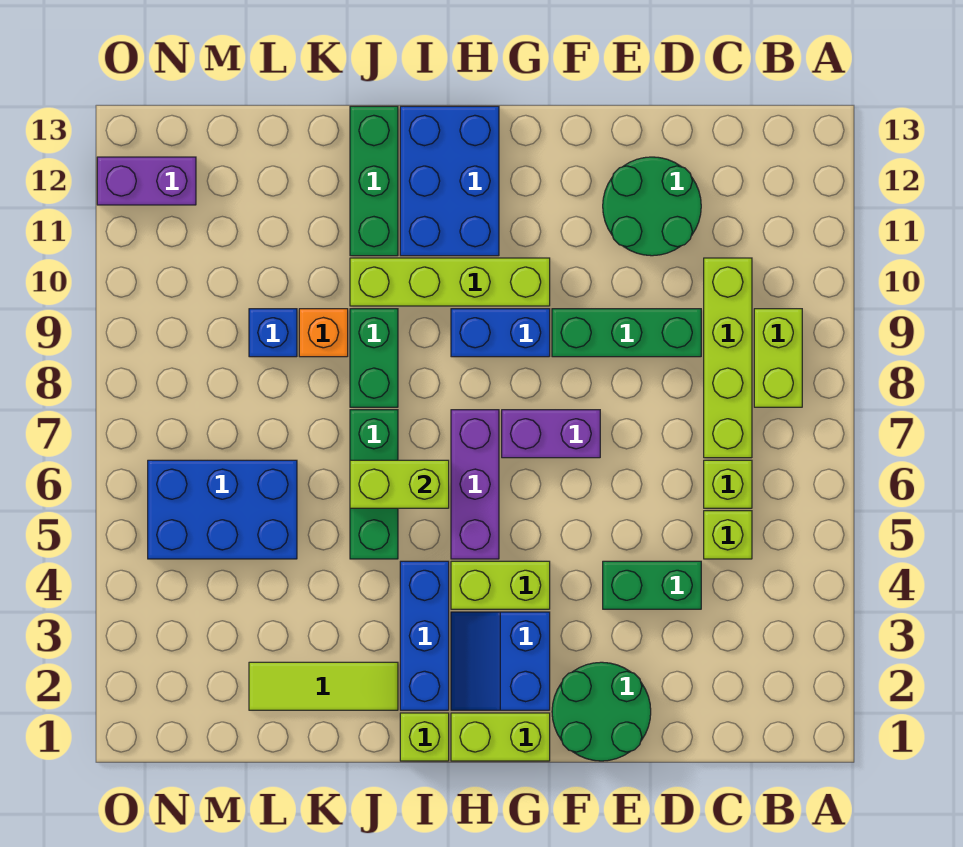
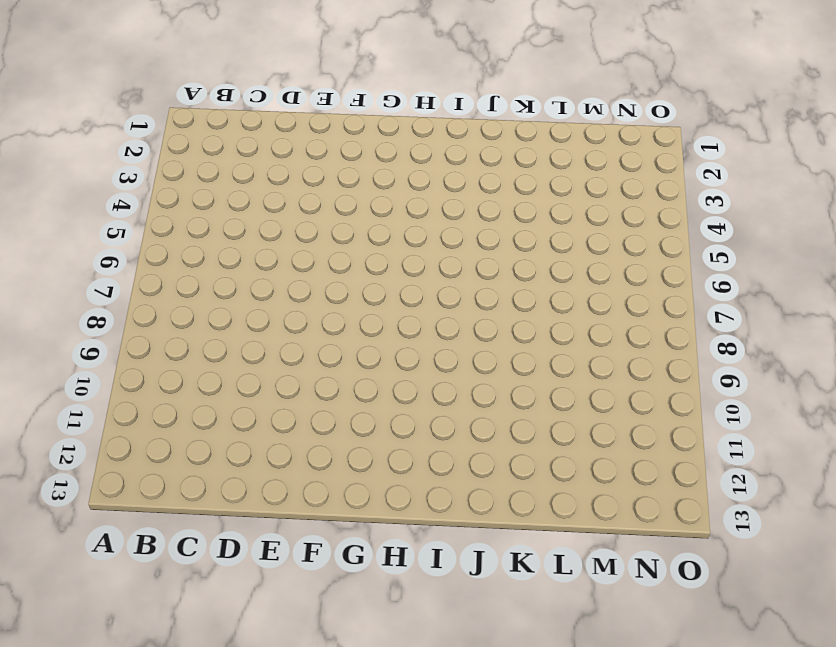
none -> lime 1x2 brick [754,309,802,407]
none -> lime 1x1 brick [704,511,752,559]
none -> lime 1x1 brick [704,460,752,508]

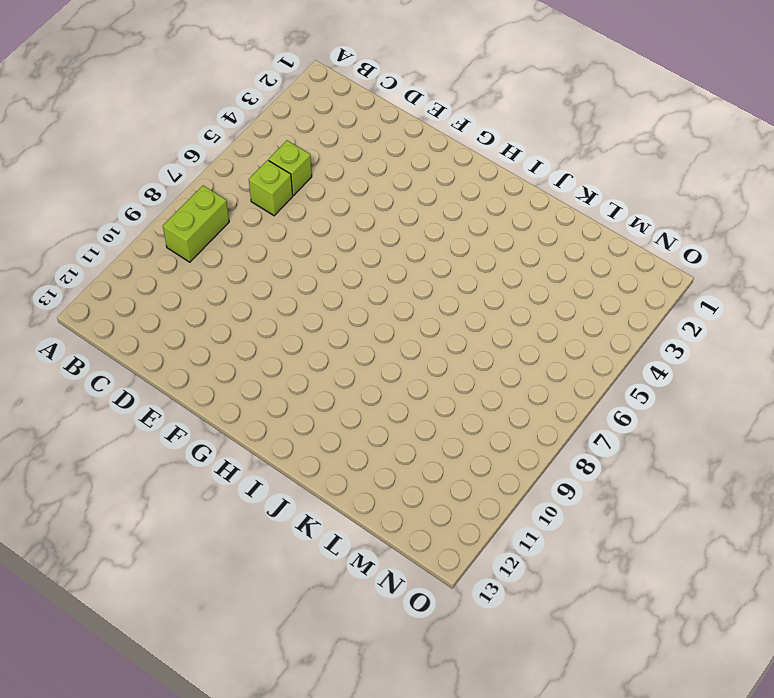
none -> lime 1x4 brick [704,258,752,458]
none -> green 1x2 brick [603,561,701,609]
none -> green 1x3 brick [552,309,701,357]

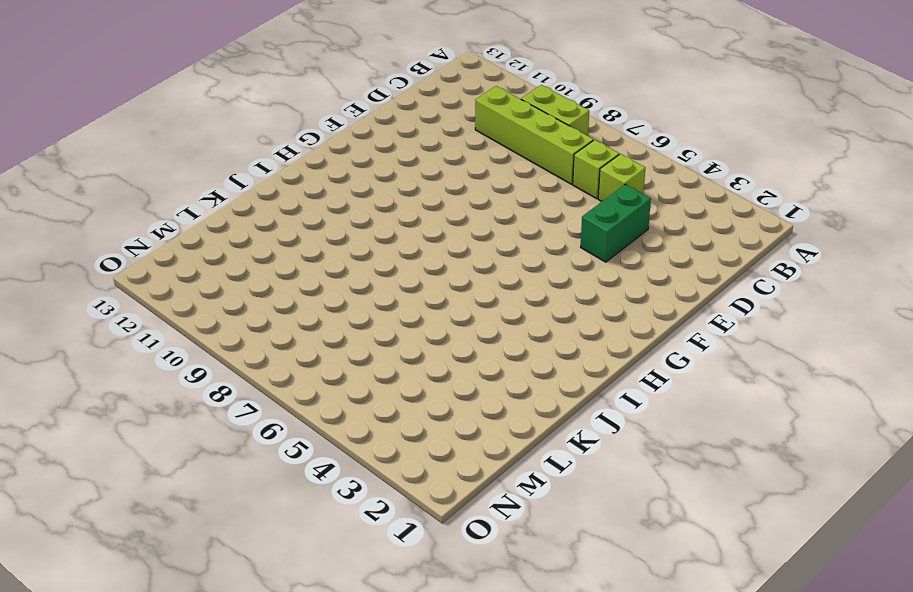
none -> green 1x3 brick [552,309,701,357]
none -> green 2x2 round brick [603,157,701,256]
none -> green 2x2 round brick [552,662,651,761]

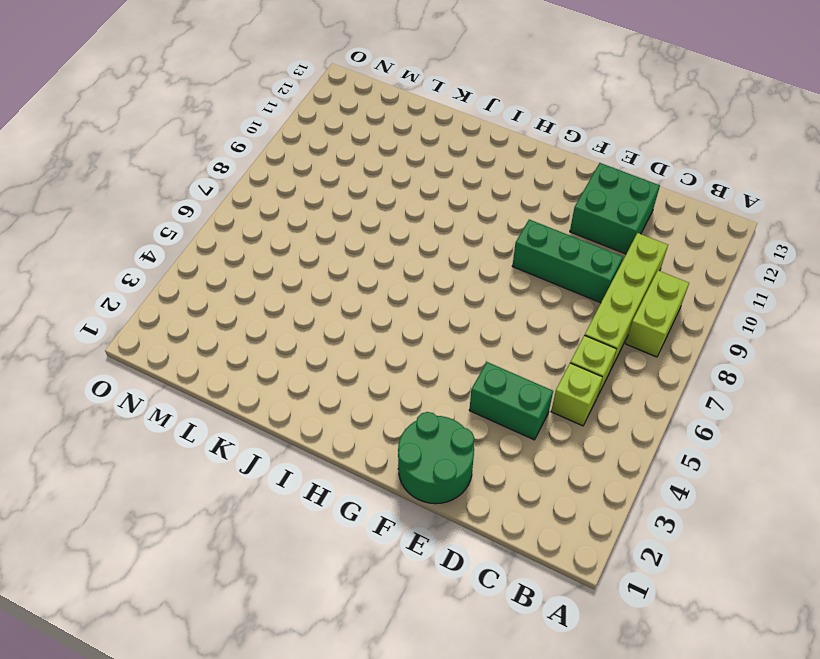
green 2x2 brick [570,163,660,254] -> green 2x2 round brick [603,157,701,256]
none -> purple 1x2 brick [502,410,600,458]
none -> lime 1x2 brick [451,713,550,761]
none -> blue 2x2 slope [451,612,550,710]

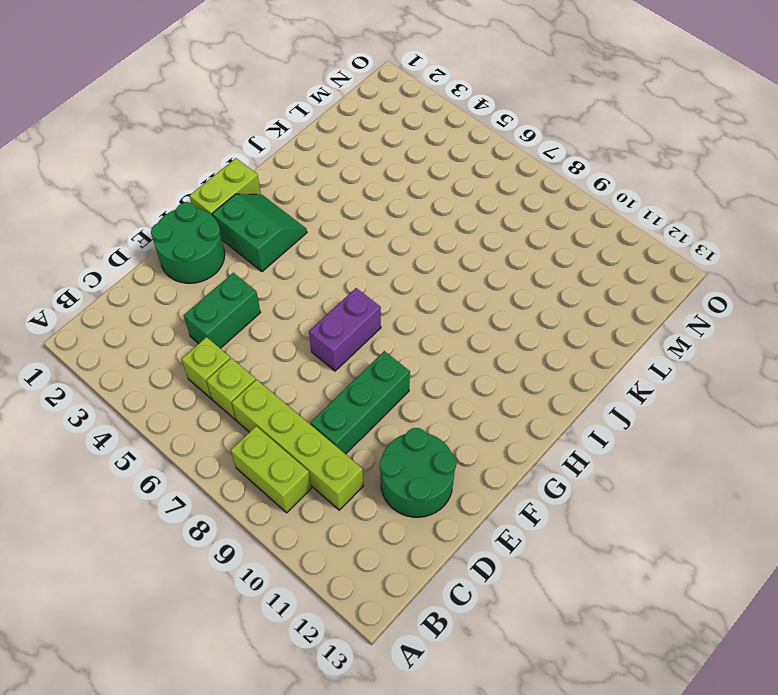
green 2x2 slope [212,194,307,272] -> blue 2x2 slope [451,612,550,710]
none -> lime 1x2 brick [451,561,550,609]
none -> blue 1x2 brick [451,309,550,357]
none -> lime 1x4 brick [350,258,550,306]

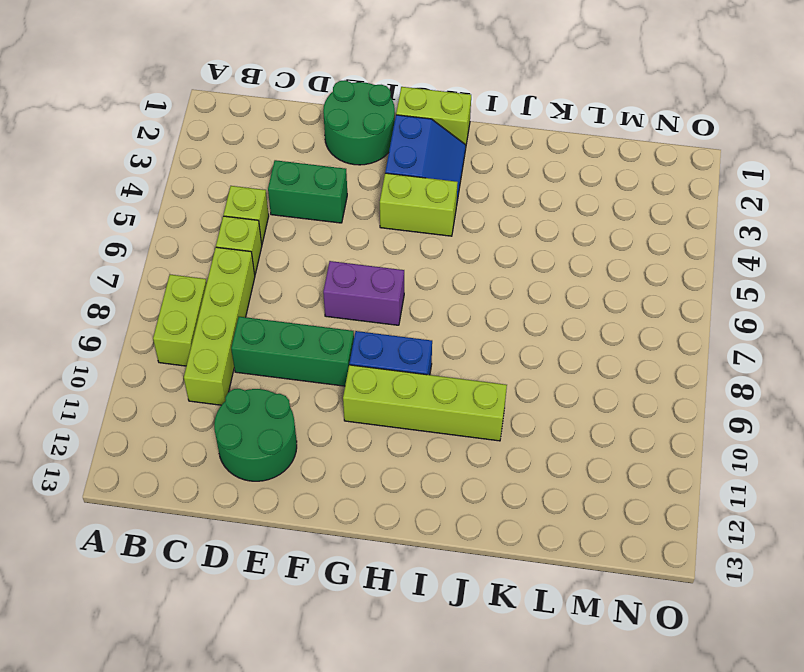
none -> purple 1x3 brick [451,410,499,559]
none -> blue 2x3 brick [400,106,499,256]
none -> lime 1x1 brick [400,713,449,761]

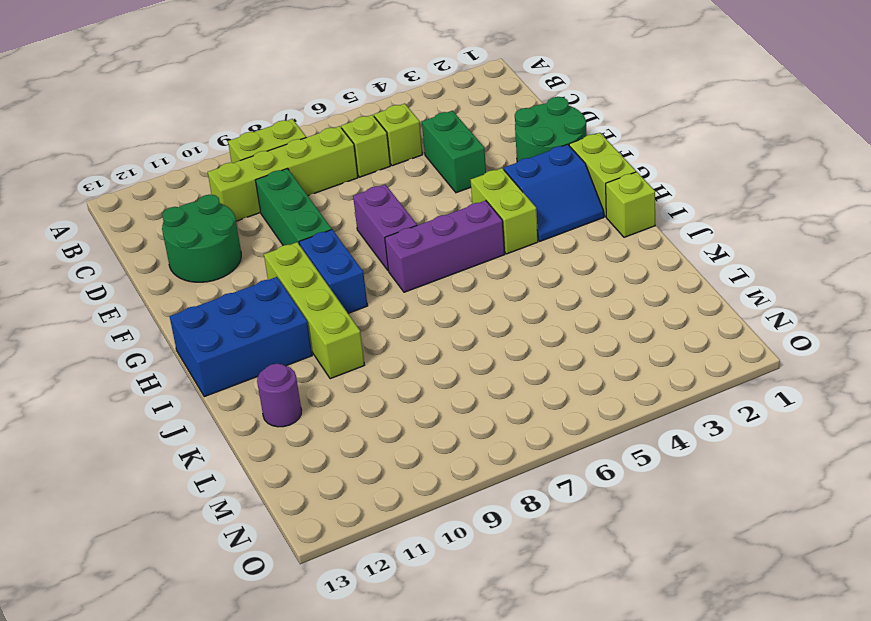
purple 1x1 round brick [257,364,302,427] -> none
none -> blue 1x3 brick [400,561,449,710]
none -> lime 1x3 tile [249,662,398,710]
none -> green 1x3 brick [350,410,398,559]

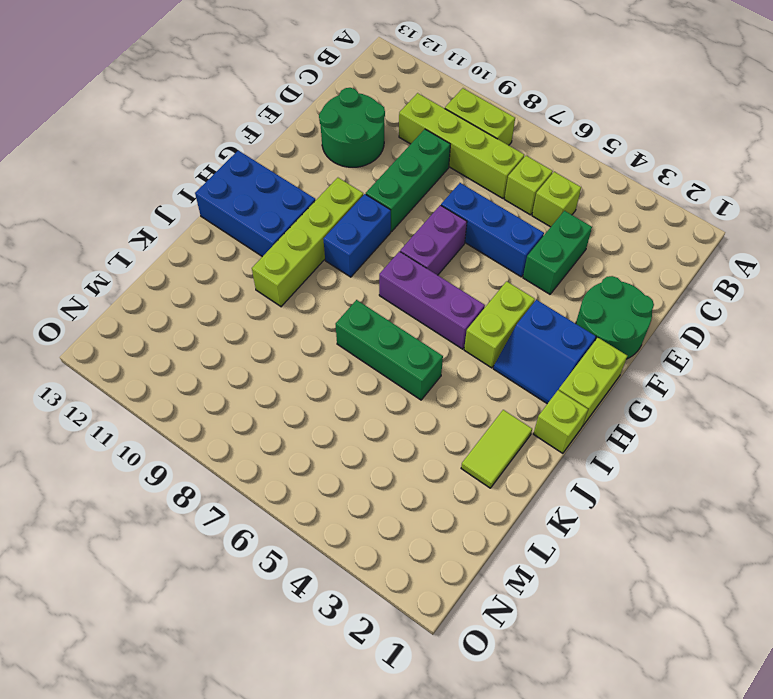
blue 1x3 brick [441,183,544,277] -> blue 1x3 brick moved to [400,561,449,710]
lime 1x2 tile [461,410,532,488] -> lime 1x3 tile [249,662,398,710]
none -> green 1x2 brick [350,309,398,407]
none -> green 1x3 brick [350,106,398,256]
none -> orange 1x1 brick [299,309,348,357]

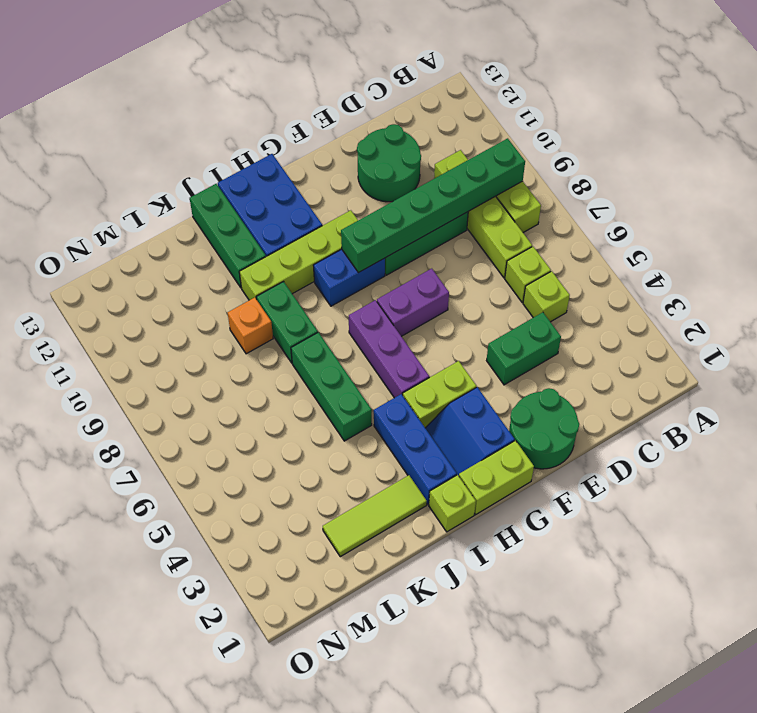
green 1x6 brick [341,138,525,273] -> none
none -> blue 2x3 brick [148,460,297,559]
none -> blue 1x1 brick [249,309,297,357]
none -> purple 1x2 brick [97,157,196,205]

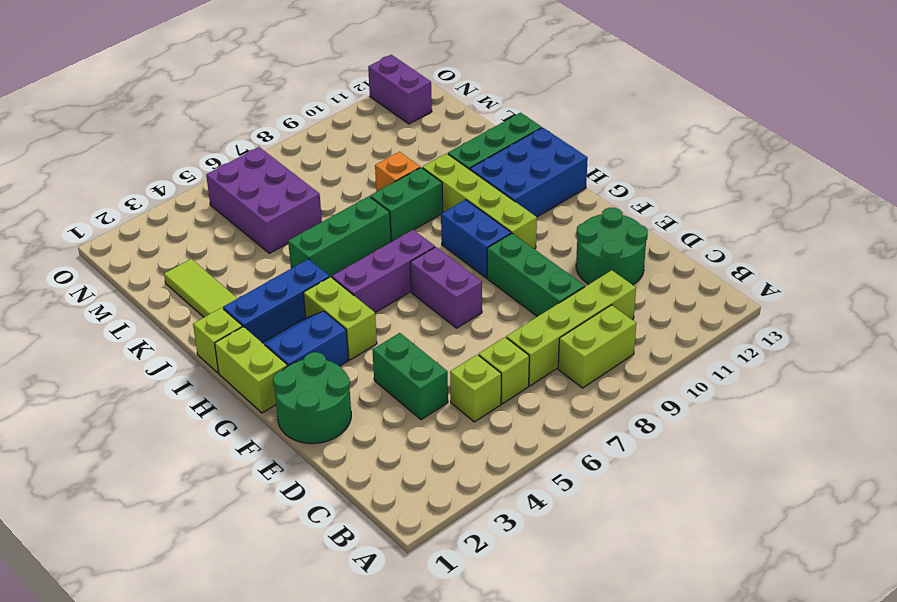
purple 2x3 brick [206,147,322,253] -> blue 2x3 brick [148,460,297,559]
none -> blue 1x1 brick [249,309,297,357]
none -> lime 1x2 brick [350,460,449,508]

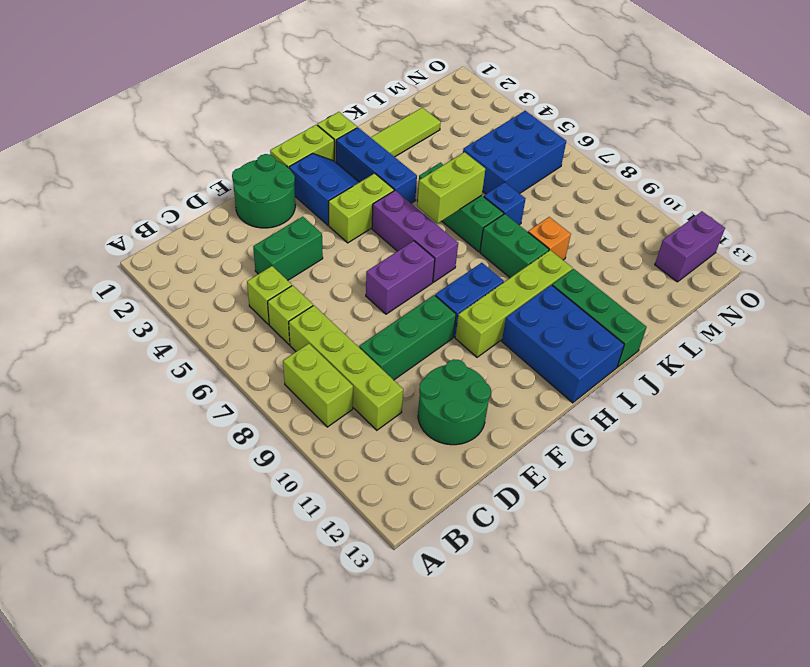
blue 1x1 brick [484,182,526,225] -> blue 1x1 brick moved to [249,309,297,357]

